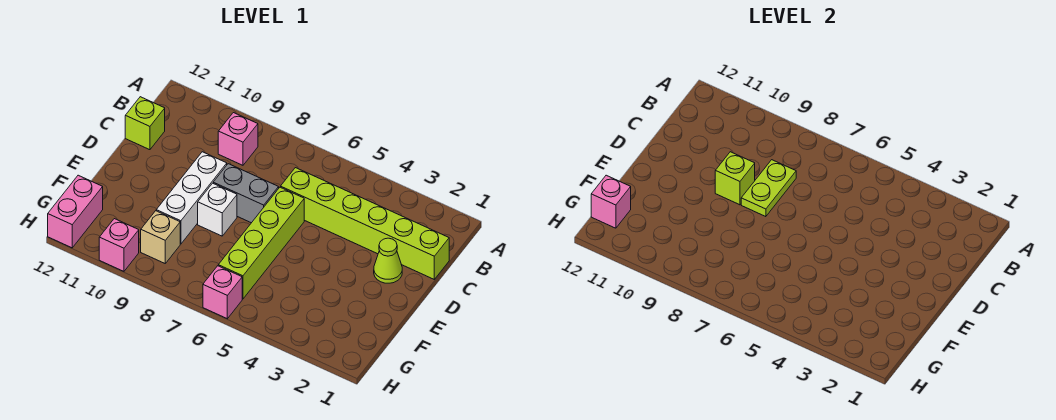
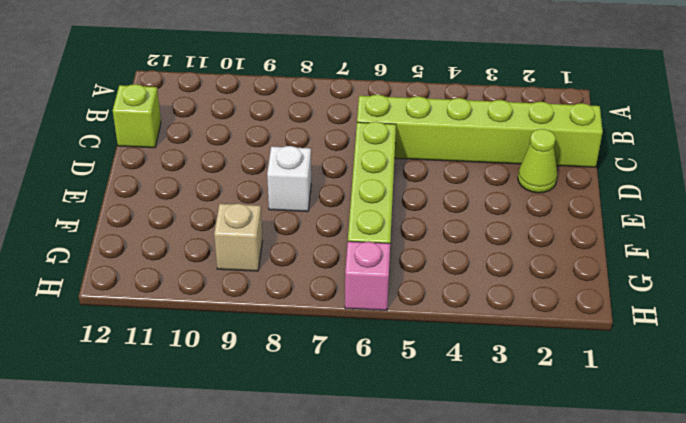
none -> pink 1x1 brick [218,113,258,165]
none -> grey 1x2 brick [213,164,279,223]
none -> white 1x3 brick [156,152,227,244]

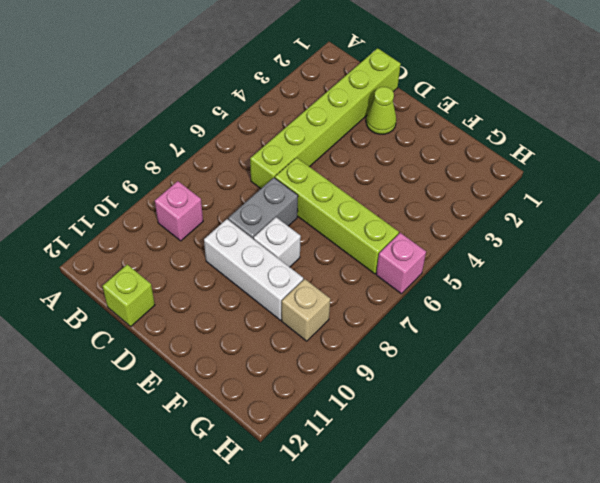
none -> pink 1x2 brick [48,175,103,248]
none -> pink 1x1 brick [99,219,139,271]
none -> lime 1x2 plate [741,160,796,217]

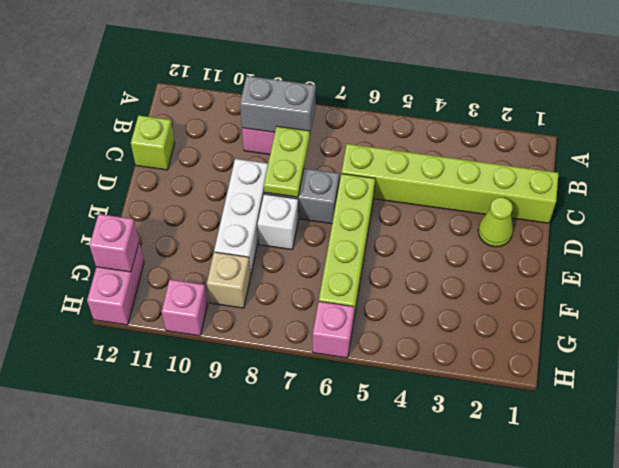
grey 1x2 brick [240,76,316,135] -> none
none -> lime 1x1 brick [715,152,755,205]

